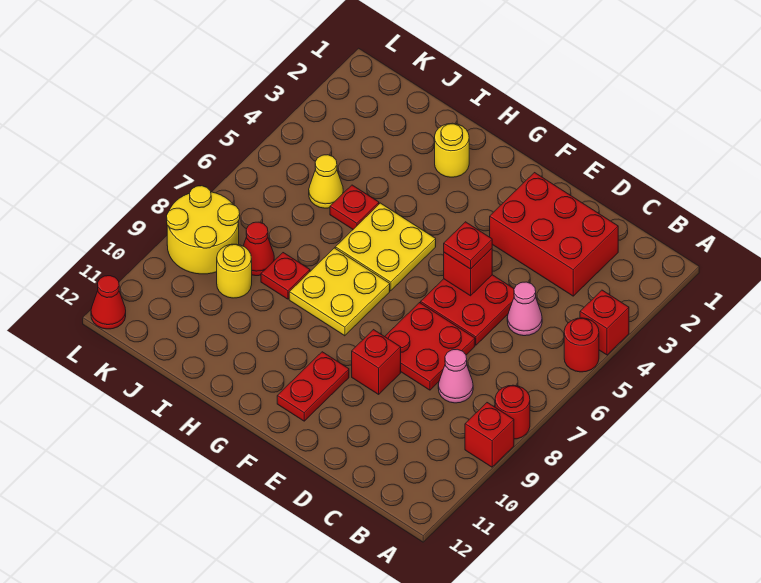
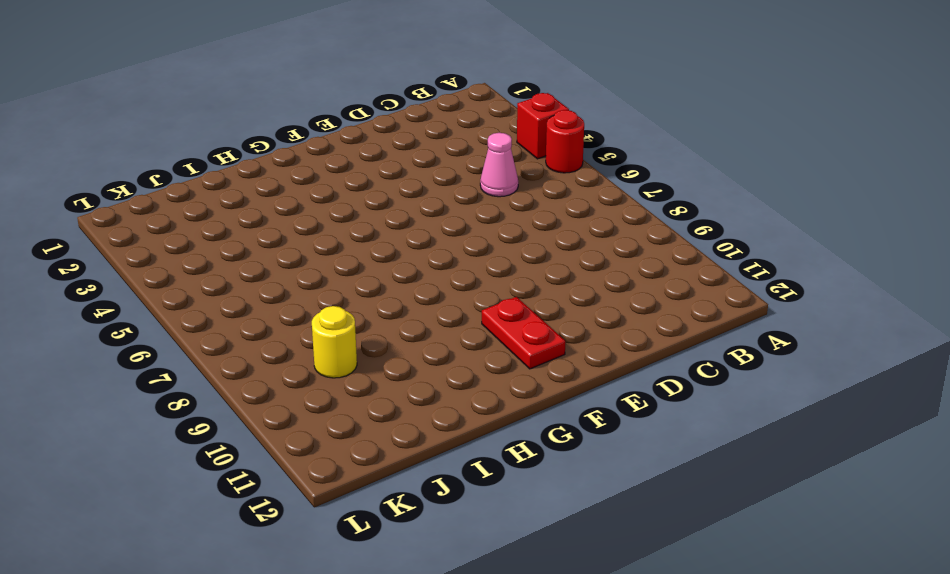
none -> red 1x1 round brick [495,385,530,439]
none -> red 1x1 brick [465,403,514,467]
none -> red 2x3 brick [490,173,618,296]

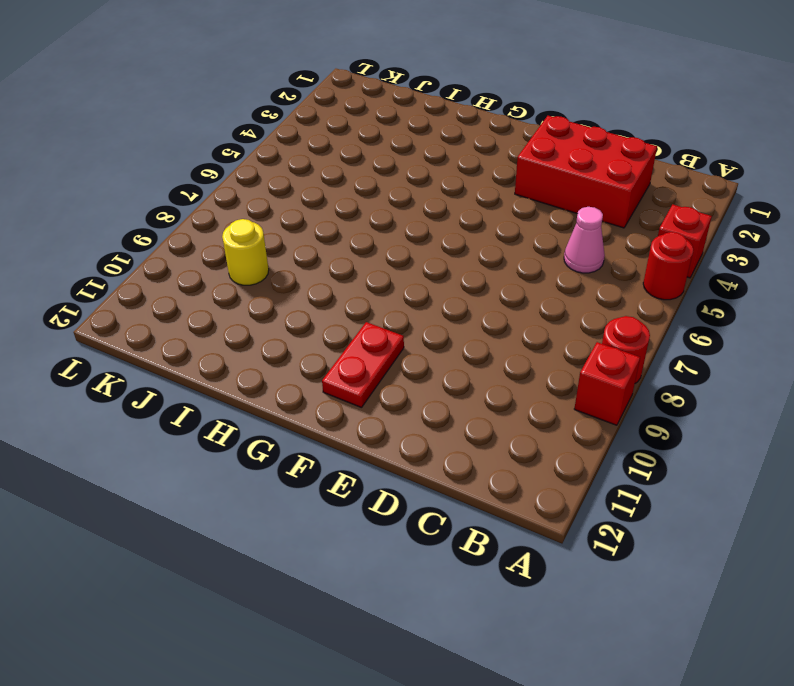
none -> pink 1x1 cone [438,349,473,403]
none -> red 2x2 plate [421,275,514,345]
none -> red 2x2 plate [385,303,475,390]

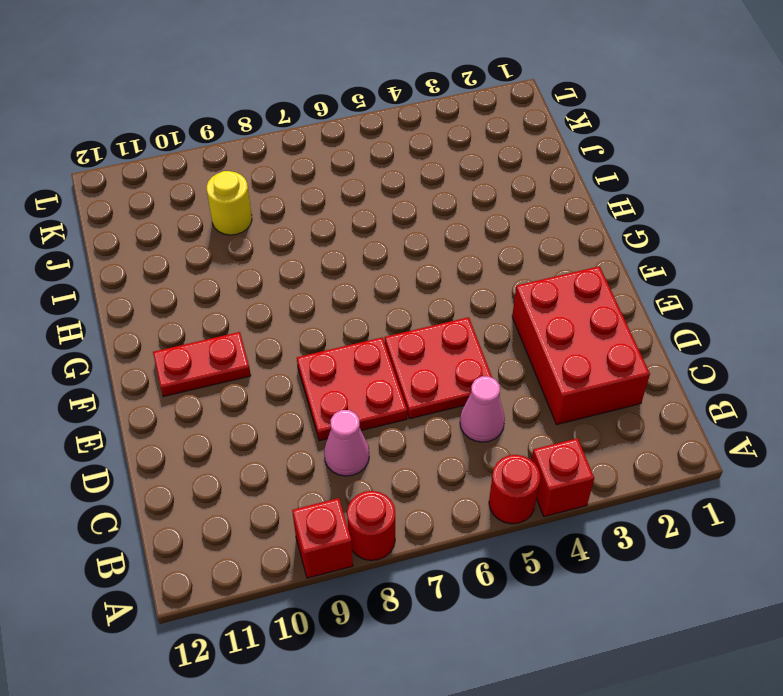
none -> red 1x1 brick [352,330,401,394]
none -> yellow 2x2 plate [335,203,436,291]
none -> yellow 2x2 plate [289,248,390,336]

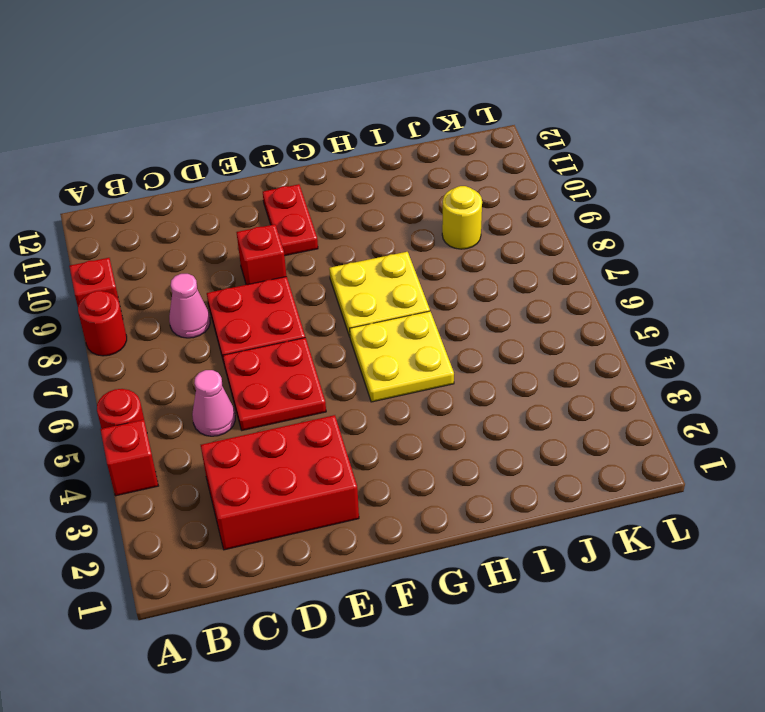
none -> yellow 1x1 round brick [435,123,469,177]
none -> red 1x1 plate [330,185,379,229]
none -> red 1x1 plate [261,253,310,299]

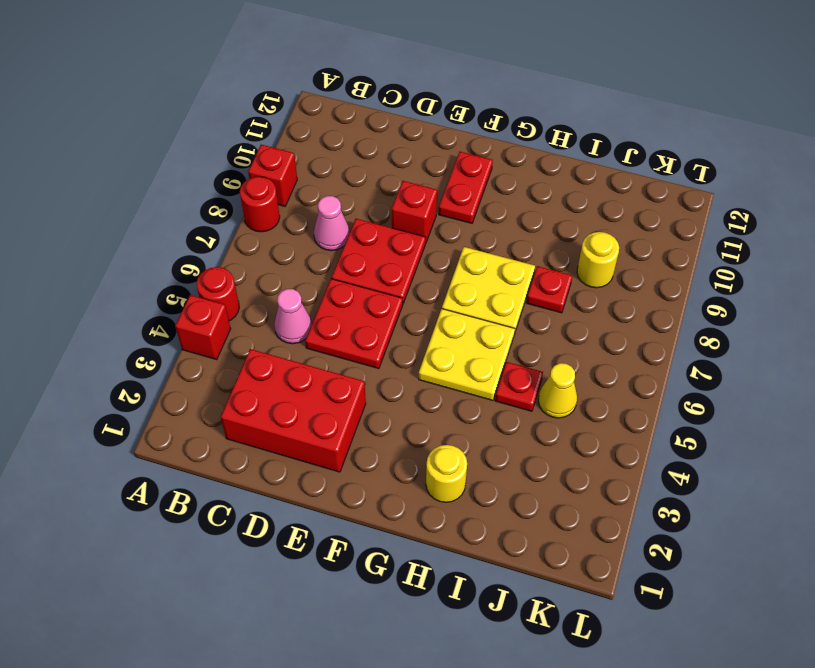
none -> red 1x1 cone [243,222,274,276]
none -> yellow 2x2 round brick [167,186,240,274]
none -> red 1x1 cone [91,276,126,329]

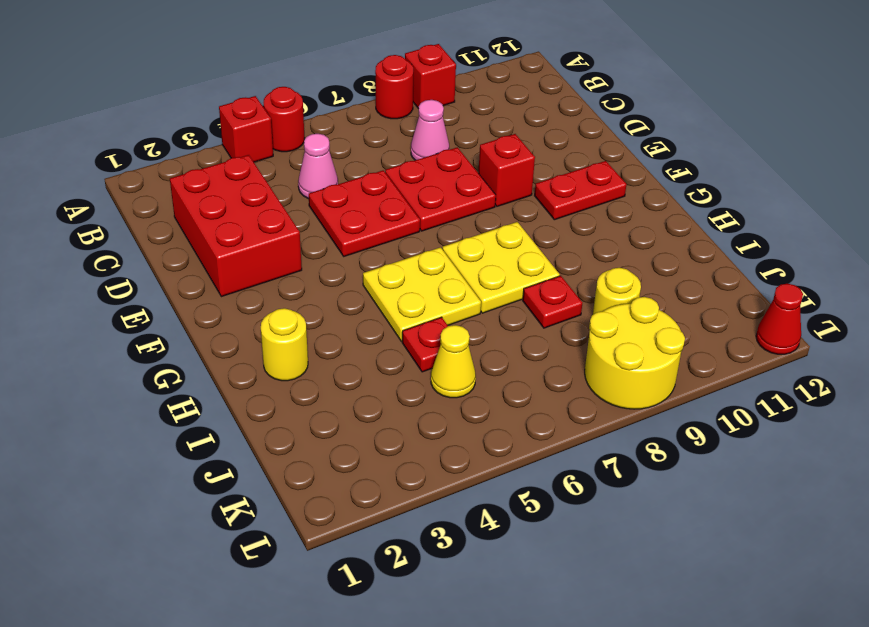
none -> red 1x1 cone [243,222,274,276]
none -> red 1x1 brick [444,249,492,296]
none -> red 1x1 plate [444,222,492,269]

